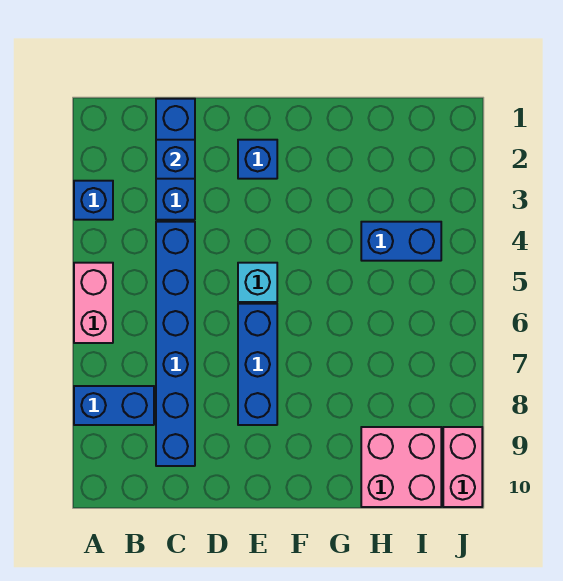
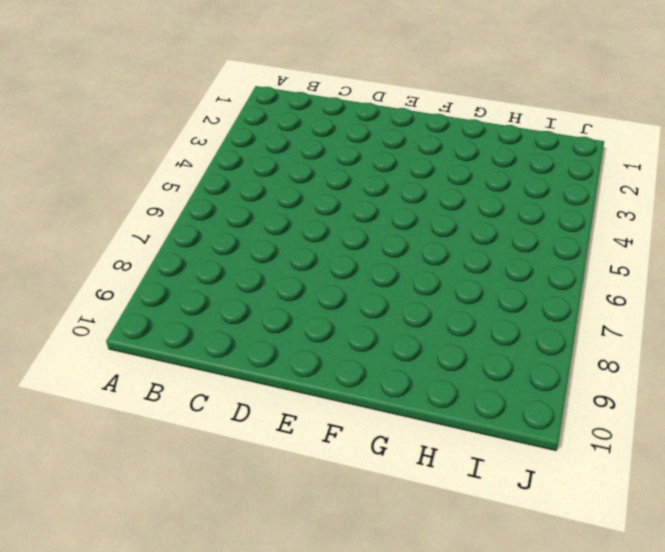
none -> blue 1x1 brick [74,181,113,220]
none -> pink 1x2 brick [74,263,113,343]
none -> blue 1x2 brick [74,386,154,425]

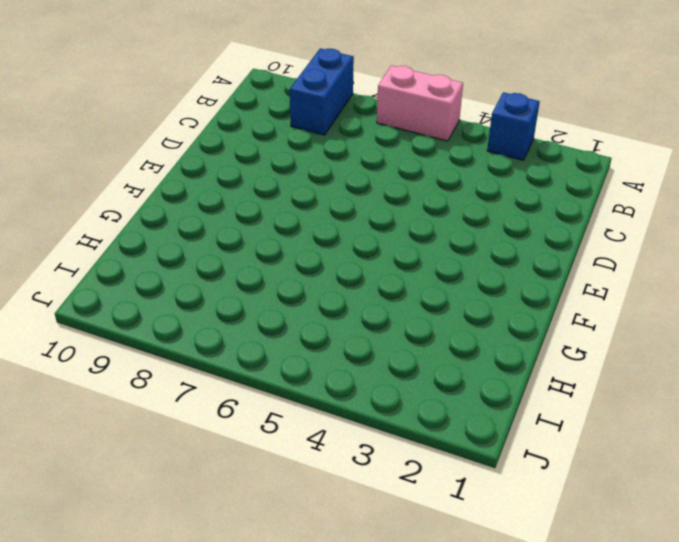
none -> blue 1x3 brick [156,99,195,220]
none -> blue 1x6 brick [156,222,195,466]
none -> blue 1x1 brick [238,140,277,179]

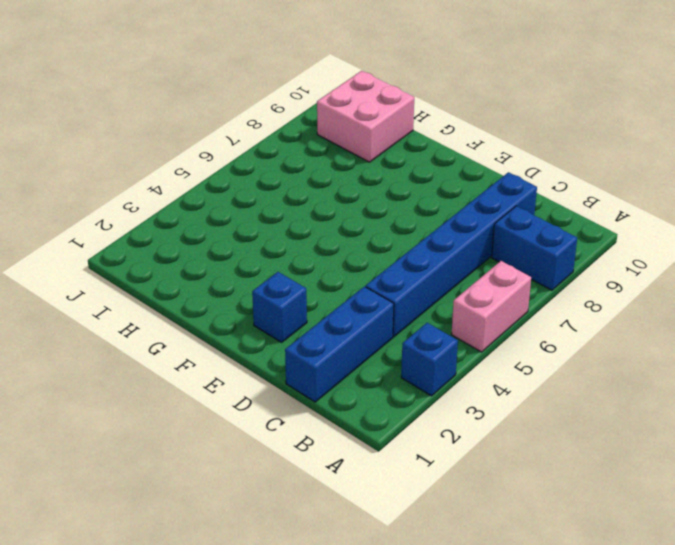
none -> cyan 1x1 brick [238,263,277,302]
none -> blue 1x3 brick [238,304,277,425]
none -> blue 1x2 brick [361,222,441,261]

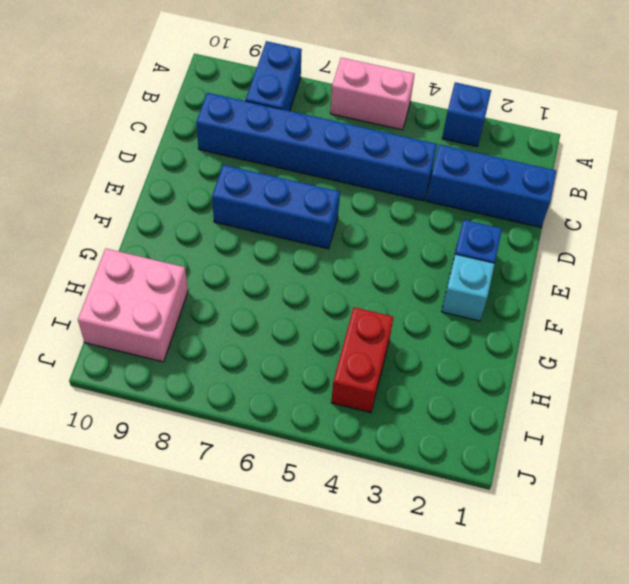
cyan 1x1 brick [441,254,495,321] -> cyan 1x1 brick moved to [238,263,277,302]
red 1x2 brick [331,307,393,413] -> blue 1x2 brick [361,222,441,261]
none -> pink 1x2 brick [443,427,482,507]
none -> blue 1x1 brick [156,140,195,179]

